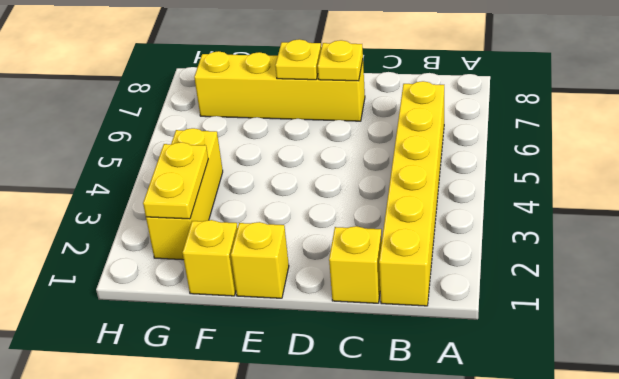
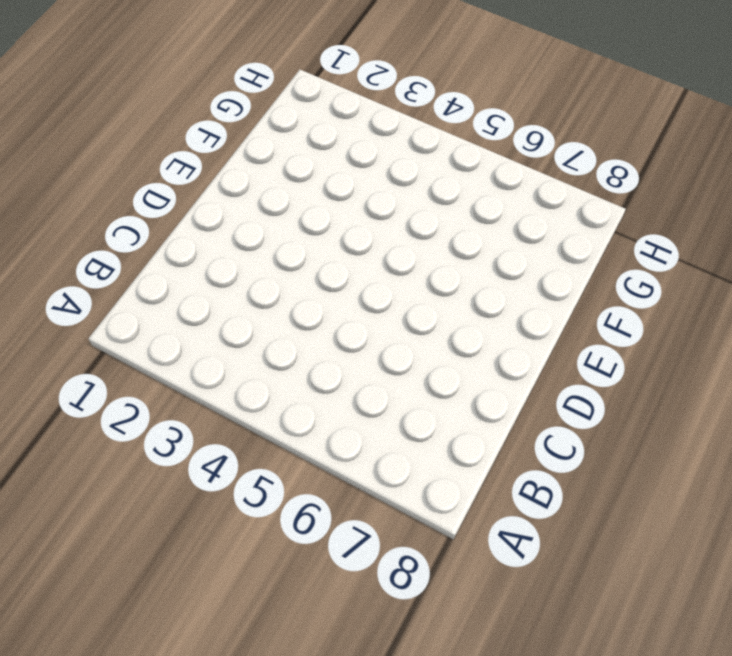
none -> yellow 1x6 brick [379,81,444,306]
none -> yellow 1x1 brick [329,226,382,303]

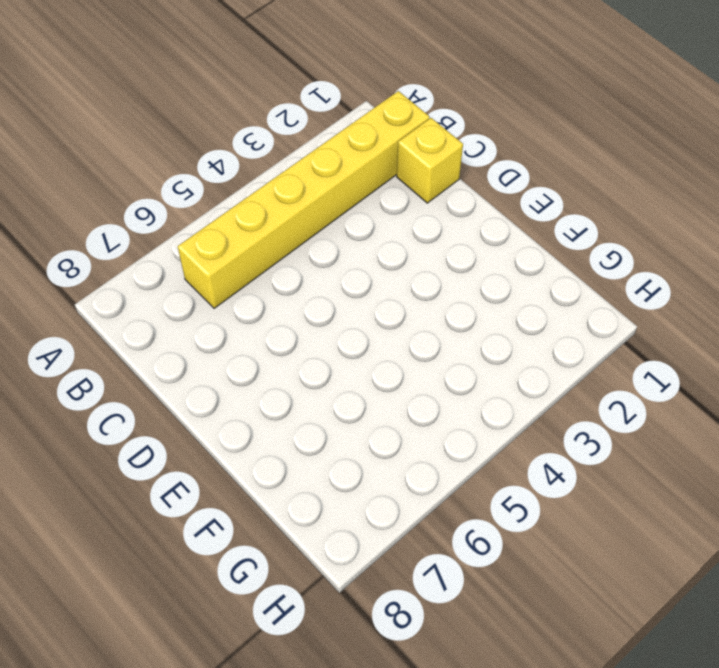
none -> yellow 1x4 brick [194,51,365,121]
none -> yellow 1x1 brick [231,222,289,298]

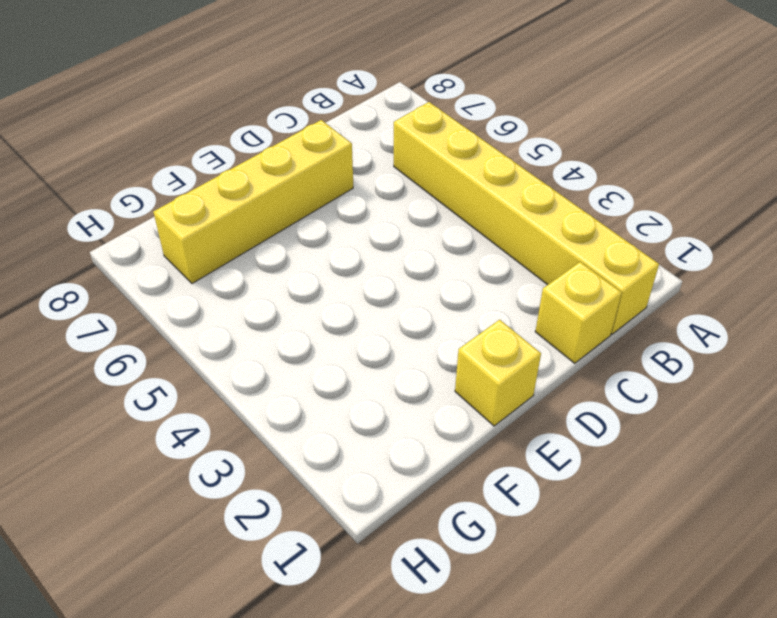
none -> yellow 1x1 brick [183,220,238,296]
none -> yellow 1x3 brick [146,128,223,260]

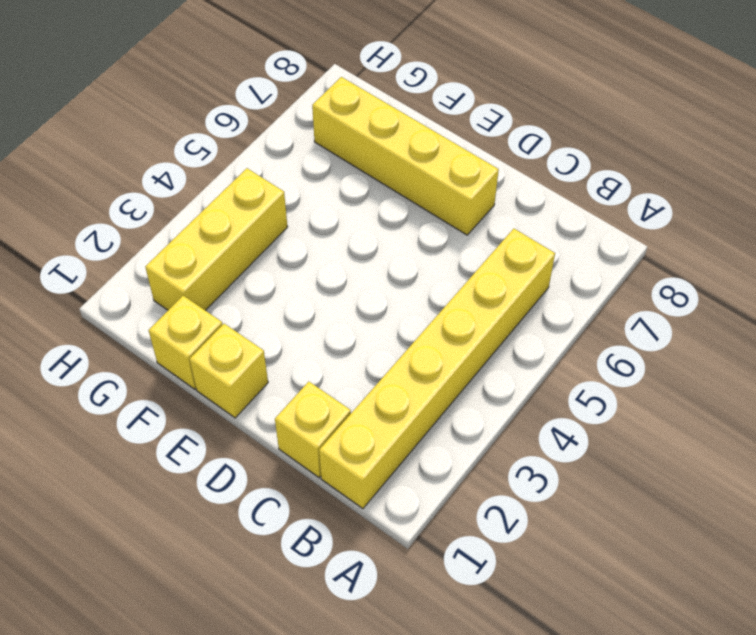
none -> yellow 1x1 plate [318,40,363,81]
none -> yellow 1x1 plate [275,39,321,80]

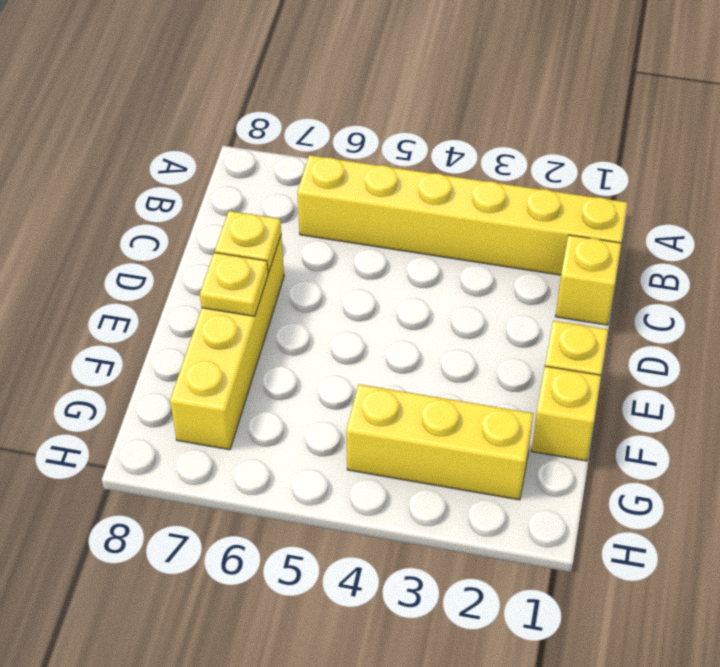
none -> yellow 1x2 plate [143,142,208,219]

